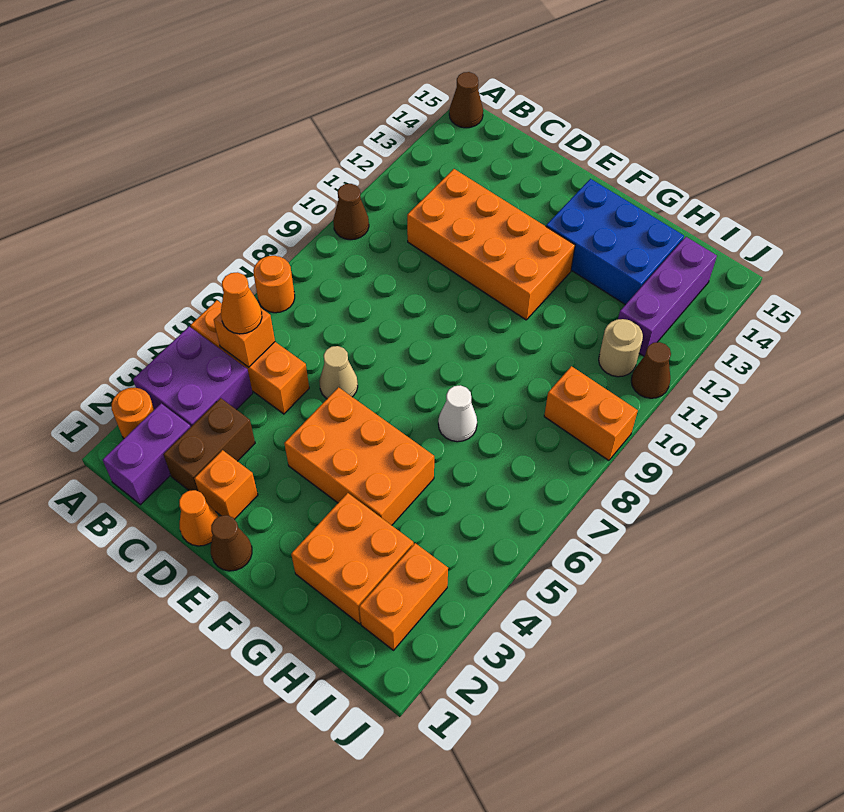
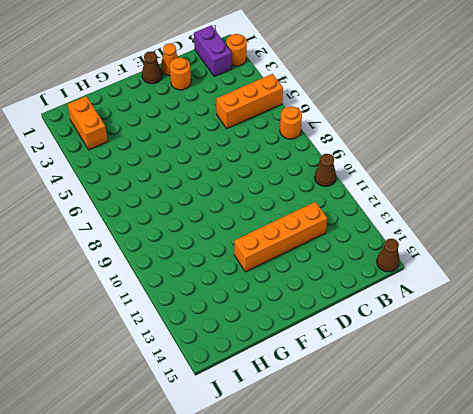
orange 1x4 brick [234,202,327,272] -> orange 2x4 brick [407,169,575,320]
orange 1x1 round brick [170,58,191,90] -> orange 1x1 brick [194,450,258,519]
none -> purple 2x2 brick [133,327,253,427]
none -> brown 1x2 brick [163,398,255,491]
none -> tan 1x1 cone [319,346,358,399]

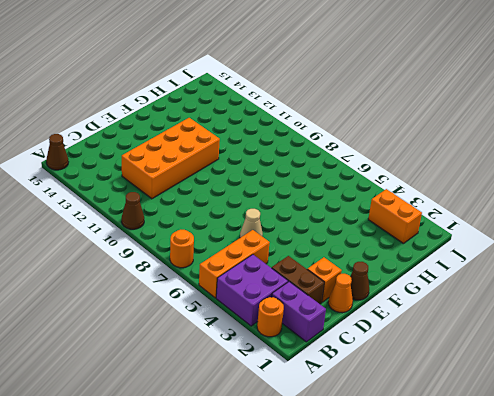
none -> orange 2x3 brick [284,387,434,525]
none -> blue 2x3 brick [546,179,684,305]
none -> orange 2x2 brick [291,493,414,624]

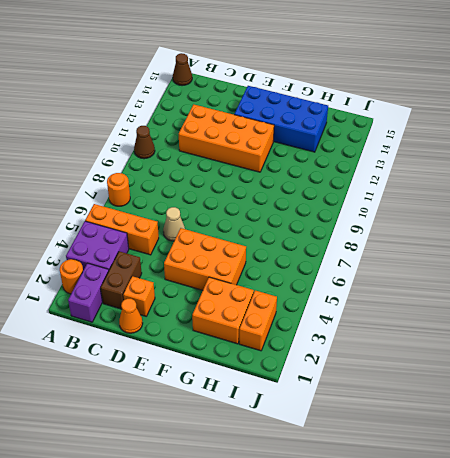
blue 2x4 brick [234,86,328,152] -> blue 2x3 brick [546,179,684,305]
none -> brown 1x1 cone [211,515,252,571]
none -> white 1x1 cone [438,385,477,442]
none -> orange 1x2 brick [544,366,638,461]

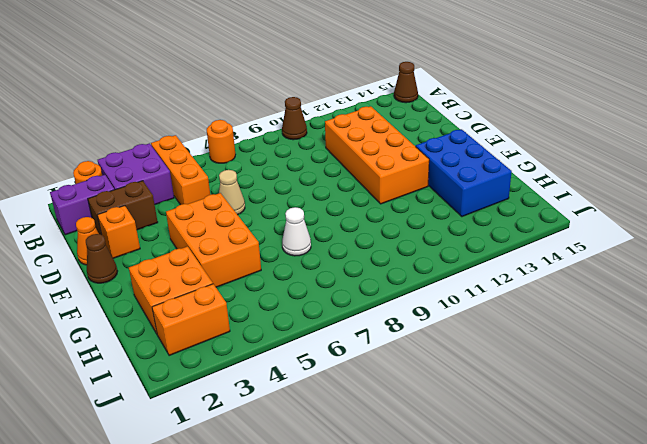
none -> orange 1x2 brick [544,366,638,461]
none -> tan 1x1 round brick [599,319,643,377]
none -> purple 1x3 brick [618,237,717,356]

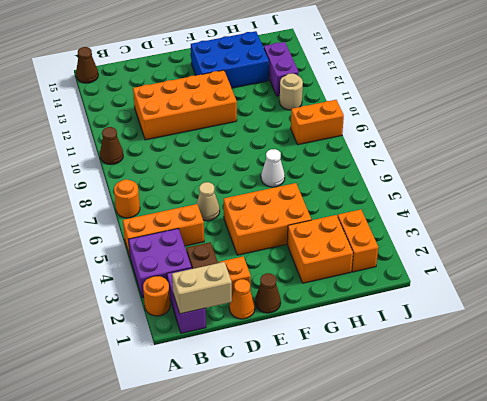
tan 1x2 brick [172,262,232,314] -> none
purple 1x2 brick [264,42,299,96] -> purple 1x3 brick [618,237,717,356]
none -> brown 1x1 cone [631,342,671,398]
none -> orange 1x1 brick [214,308,275,367]
none -> orange 1x1 cone [221,272,262,334]

